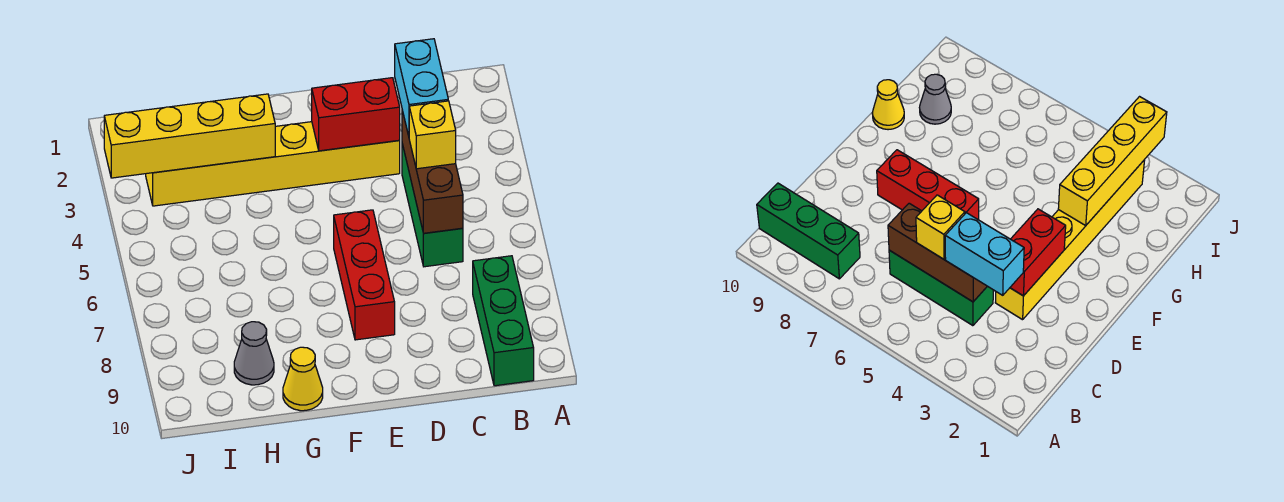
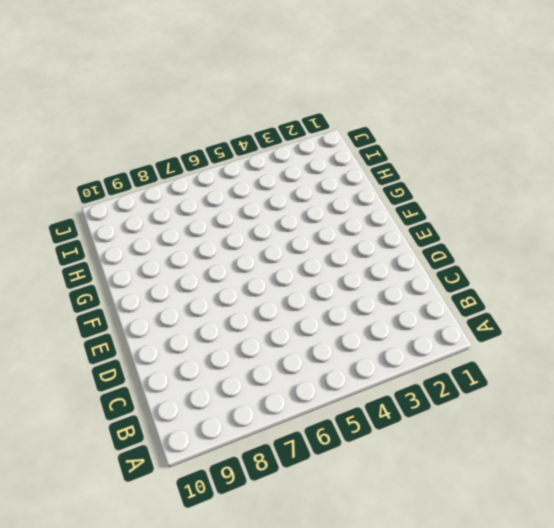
none -> green 1x3 brick [473,256,534,386]
none -> green 1x3 brick [402,144,463,267]

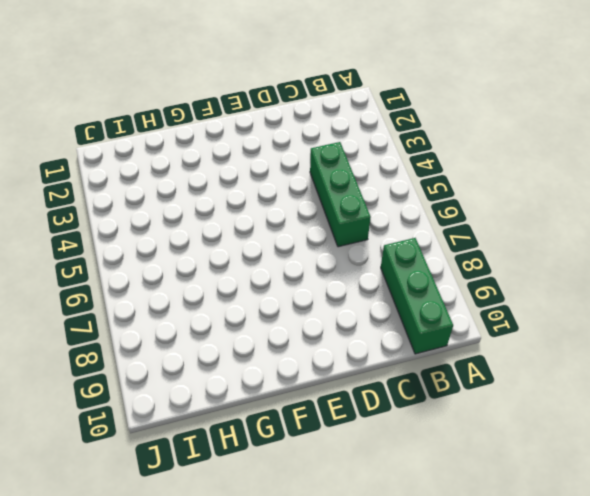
none -> yellow 1x6 brick [146,122,400,206]
none -> red 1x3 brick [334,210,395,340]

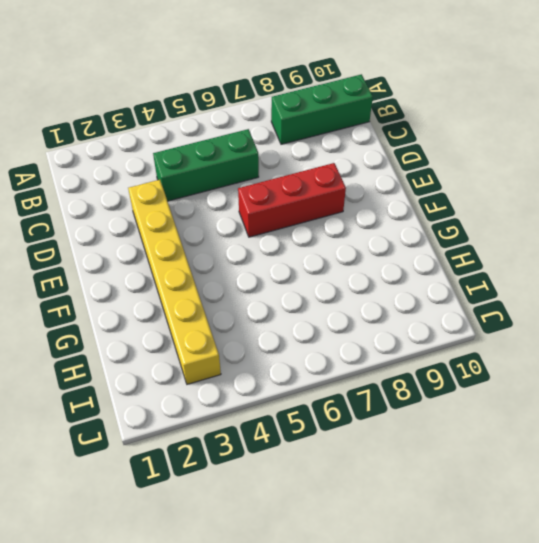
none -> yellow 1x1 cone [283,347,323,411]
none -> grey 1x1 cone [234,322,274,385]

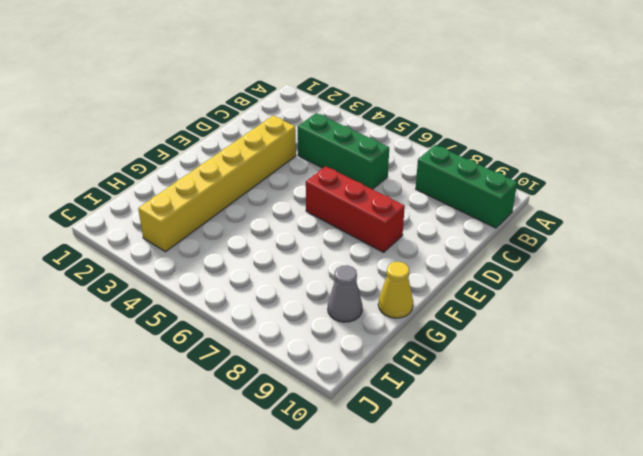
none -> brown 1x3 brick [402,110,463,233]
none -> red 1x2 brick [312,78,400,151]

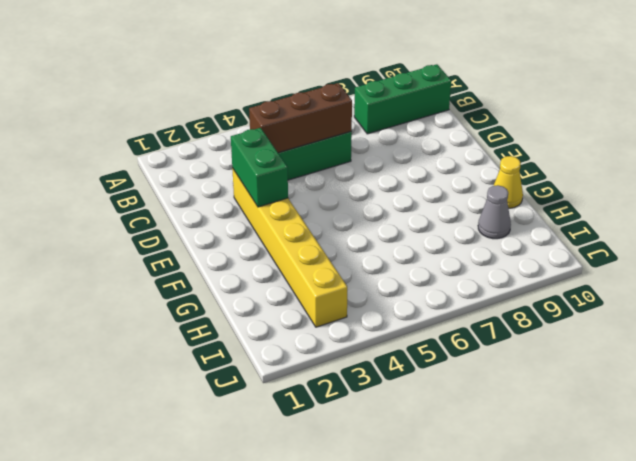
green 1x2 brick [231,128,288,207] -> red 1x2 brick [312,78,400,151]
none -> red 1x3 brick [334,210,395,340]
none -> yellow 1x4 brick [104,94,275,178]

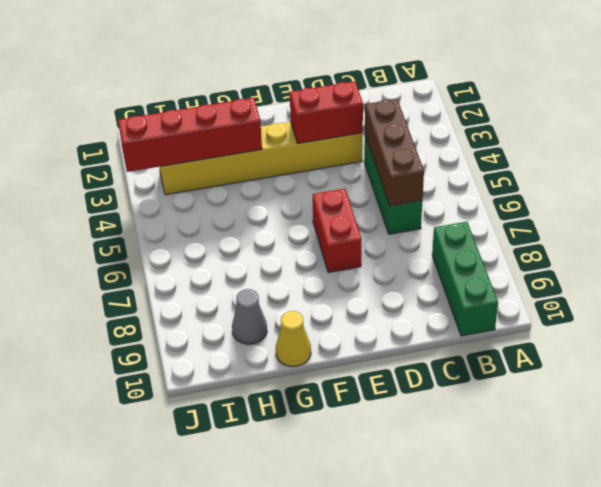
red 1x2 brick [312,189,361,273] -> red 1x3 brick [334,210,395,340]
red 1x4 brick [118,98,262,172] -> yellow 1x4 brick [104,94,275,178]
none -> cyan 1x2 brick [395,39,448,136]
none -> yellow 1x1 brick [409,101,456,169]

